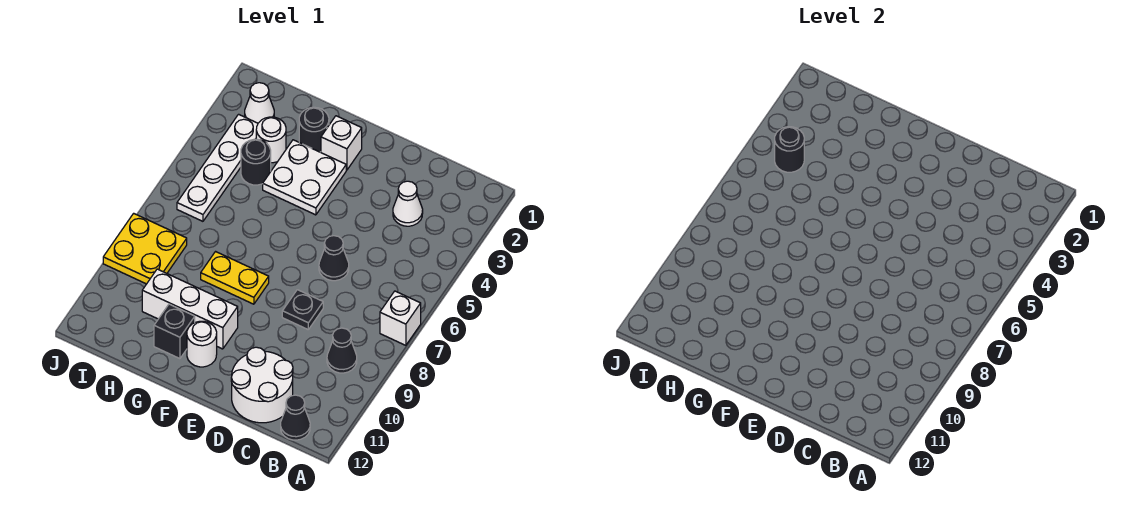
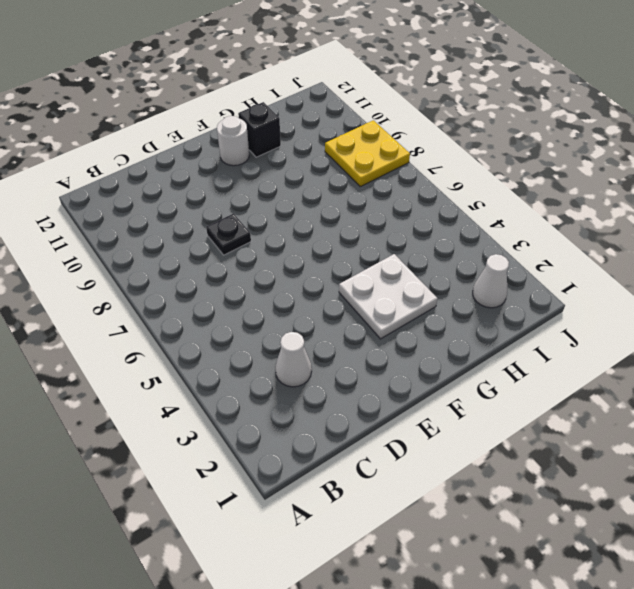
none -> white 1x1 brick [380,291,421,345]
none -> black 1x1 cone [327,328,357,373]
none -> black 1x1 cone [281,395,310,440]

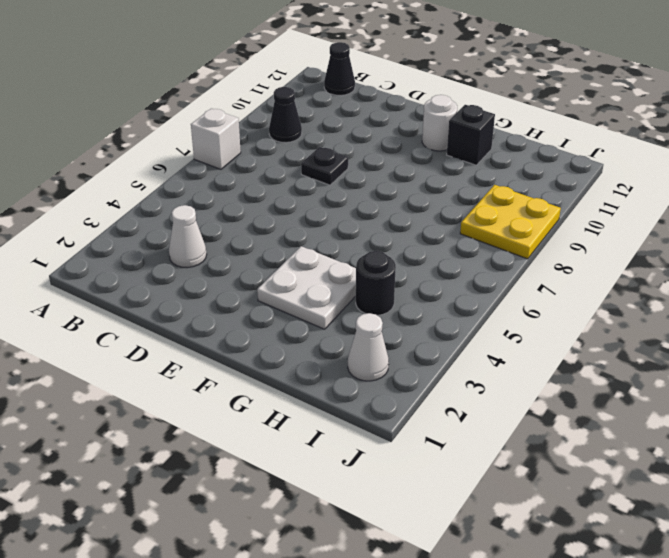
none -> white 2x2 round brick [231,347,293,423]
none -> black 1x1 cone [319,236,349,281]
none -> white 1x1 brick [321,116,362,170]

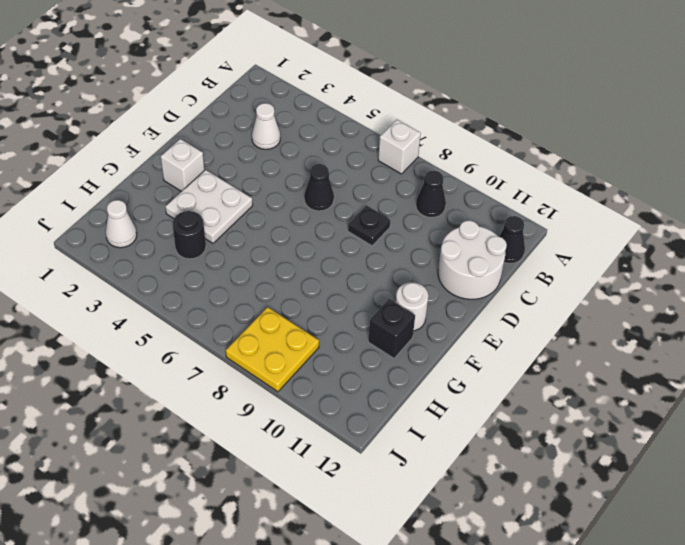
none -> yellow 1x2 plate [201,252,269,304]
none -> white 1x3 brick [142,269,238,349]
none -> black 1x1 round brick [299,107,329,152]

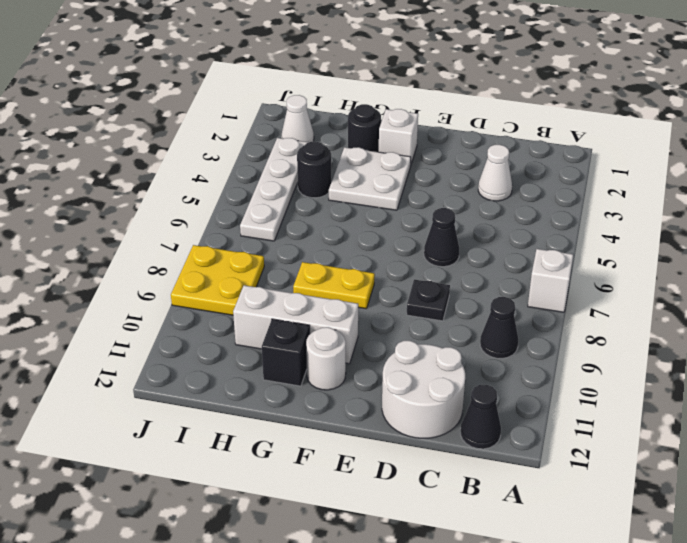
none -> white 1x1 round brick [256,117,286,163]
none -> black 1x1 round brick [775,127,804,172]

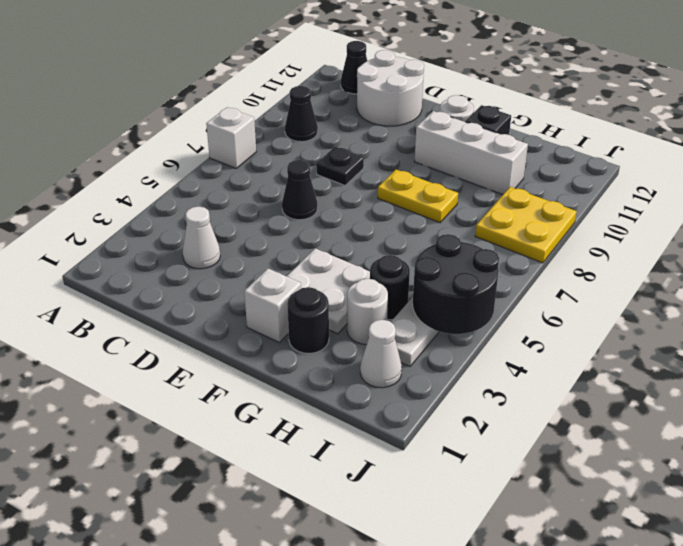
black 2x2 round brick [413,234,499,334] -> black 1x1 round brick [775,127,804,172]

